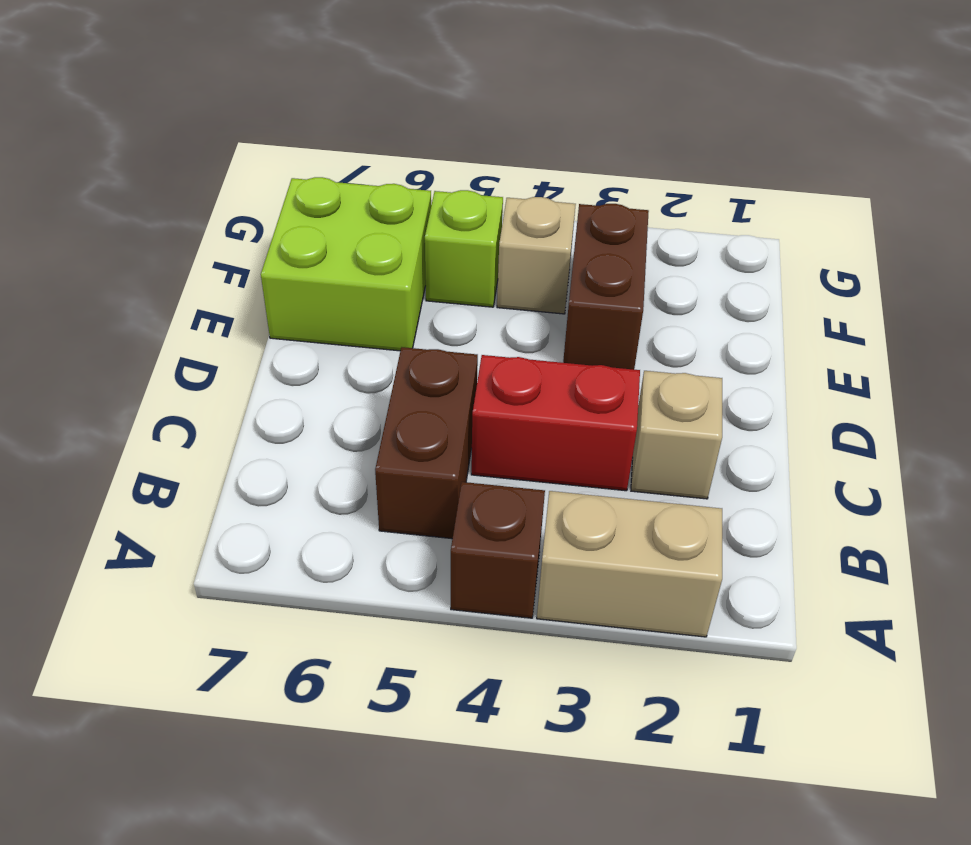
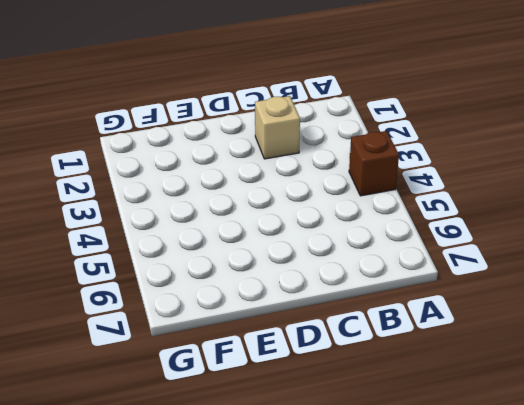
none -> tan 1x2 brick [537,491,722,637]
none -> brown 1x2 brick [375,347,478,539]

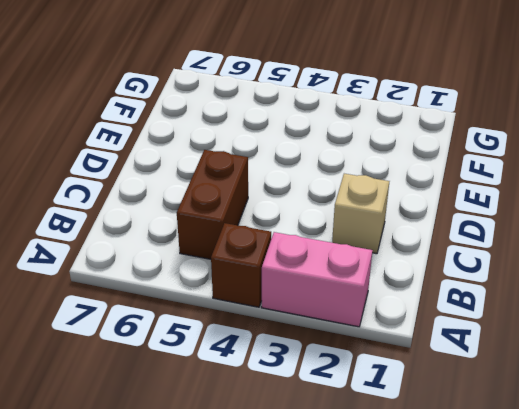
pink 1x2 brick [262,232,373,327] -> tan 1x2 brick [537,491,722,637]
none -> red 1x2 brick [471,355,640,491]
none -> brown 1x2 brick [563,204,649,370]

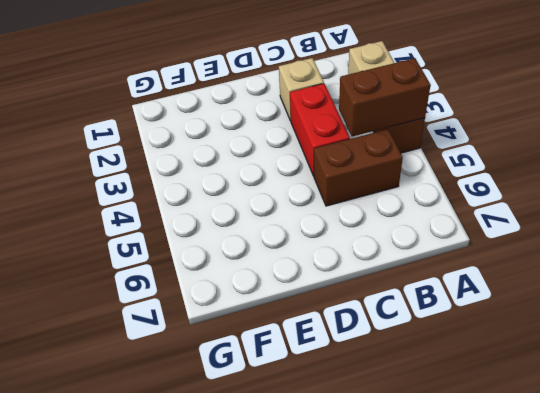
brown 1x2 brick [339,58,430,137] -> brown 1x2 brick moved to [563,204,649,370]
none -> lime 2x2 brick [261,177,431,351]
none -> tan 1x1 brick [497,197,576,314]

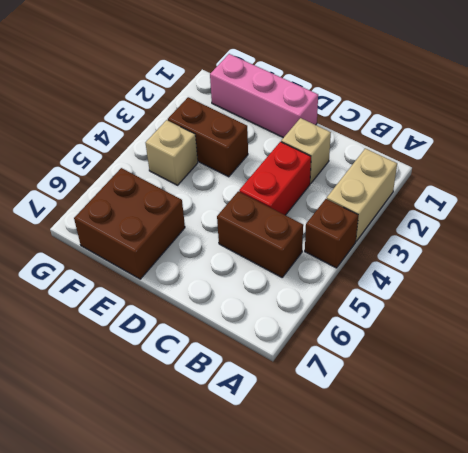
pink 1x3 brick [210,54,318,138] -> none
brown 2x2 brick [74,168,185,279] -> lime 2x2 brick [261,177,431,351]
none -> lime 1x1 brick [425,190,503,307]

